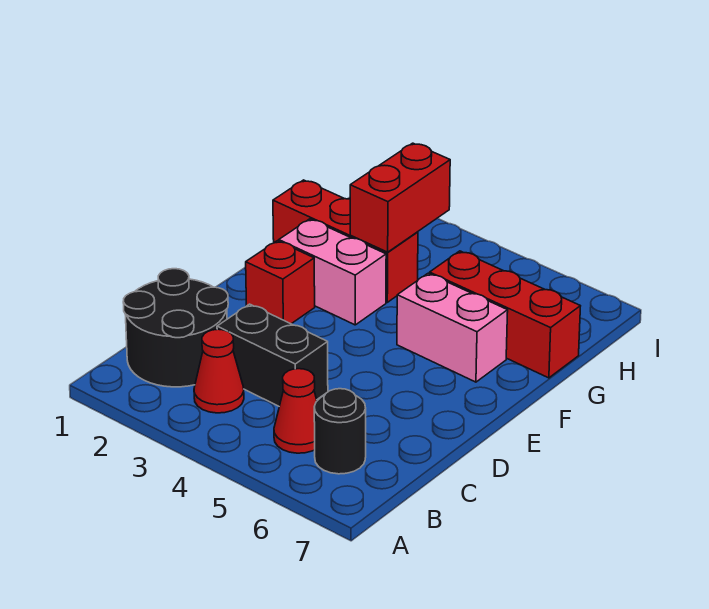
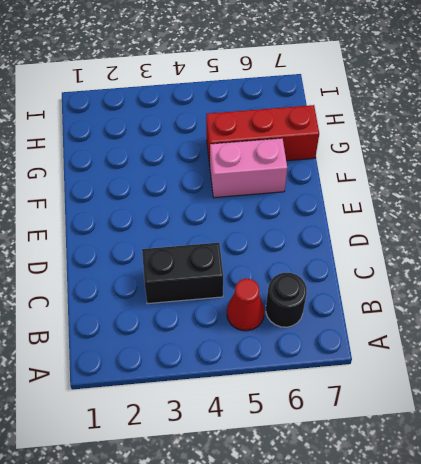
none -> black 2x2 round brick [123,269,228,387]
none -> red 1x1 cone [194,329,244,413]

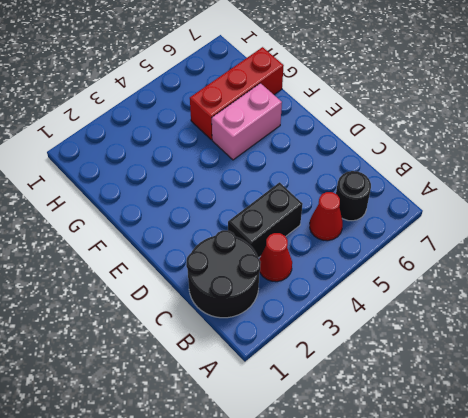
none -> red 1x1 brick [246,241,315,324]
none -> pink 1x2 brick [279,219,386,325]

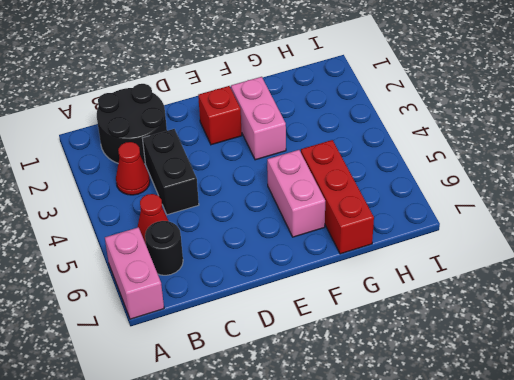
pink 1x2 brick [105,227,164,319] -> none
none -> red 1x3 brick [273,180,418,302]
none -> red 1x2 brick [350,143,450,252]

